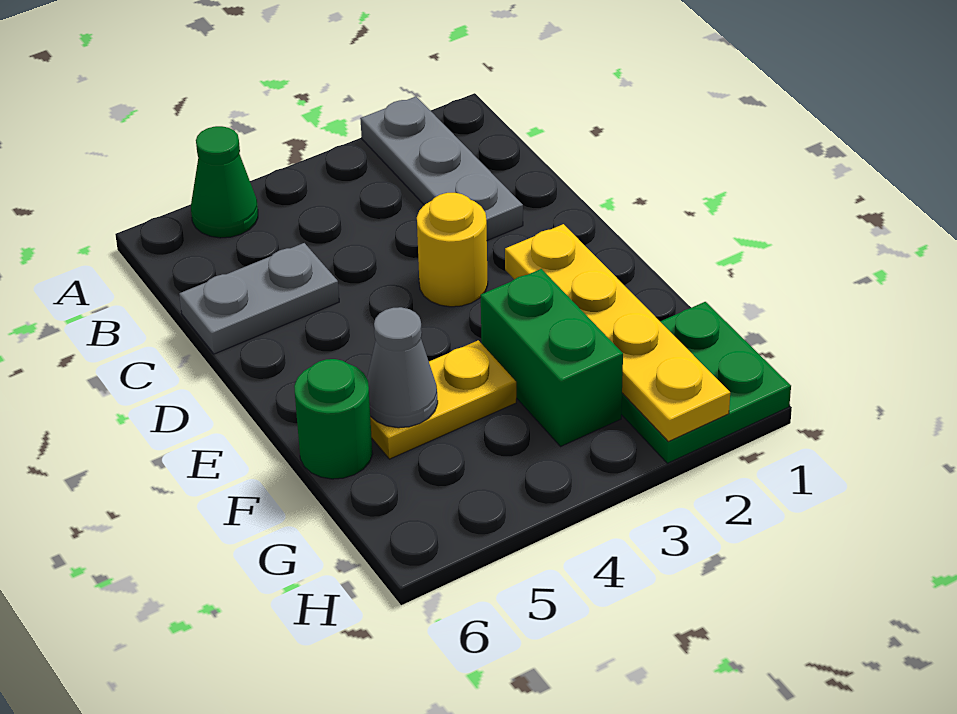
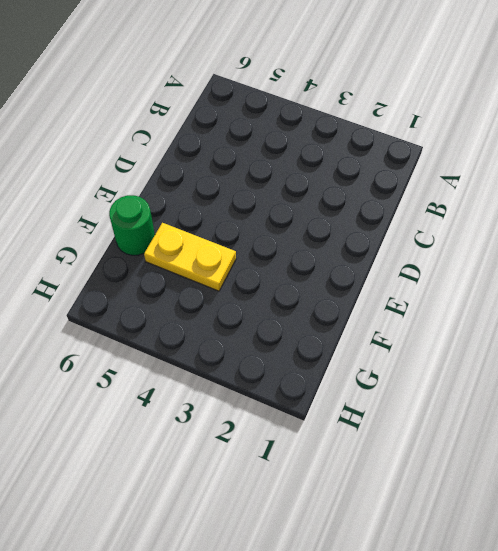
none -> grey 1x3 plate [360,97,523,241]
none -> green 1x1 cone [191,126,258,238]

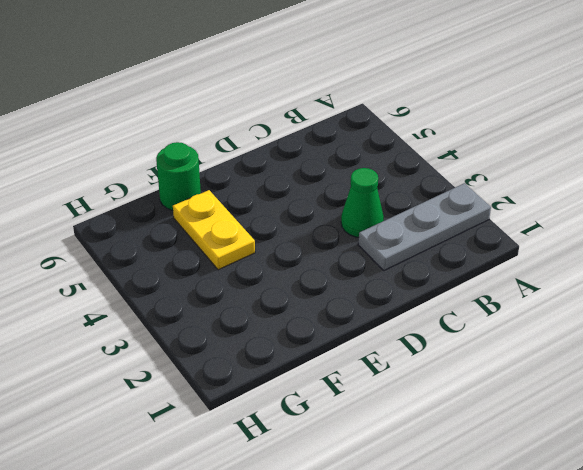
green 1x1 cone [341,168,384,238] -> green 1x1 cone moved to [191,126,258,238]
none -> grey 1x2 plate [179,243,339,354]
none -> yellow 1x1 round brick [417,193,488,307]

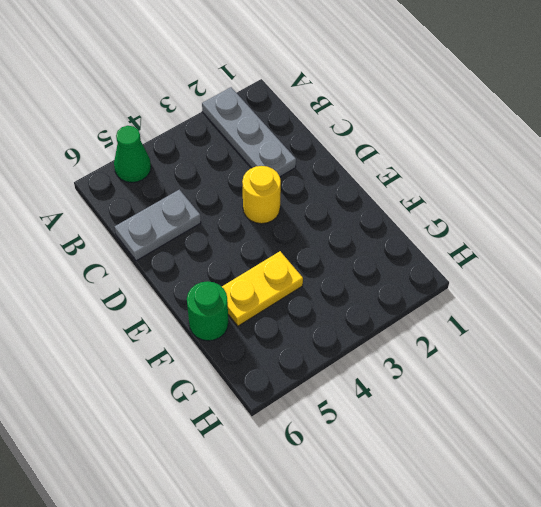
none -> green 1x2 brick [481,269,623,447]
none -> green 2x2 plate [621,302,791,463]

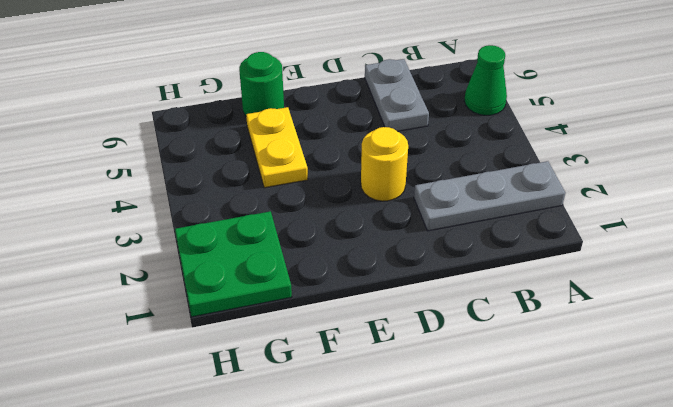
none -> green 1x2 brick [481,269,623,447]
none -> yellow 1x4 plate [505,224,730,442]

